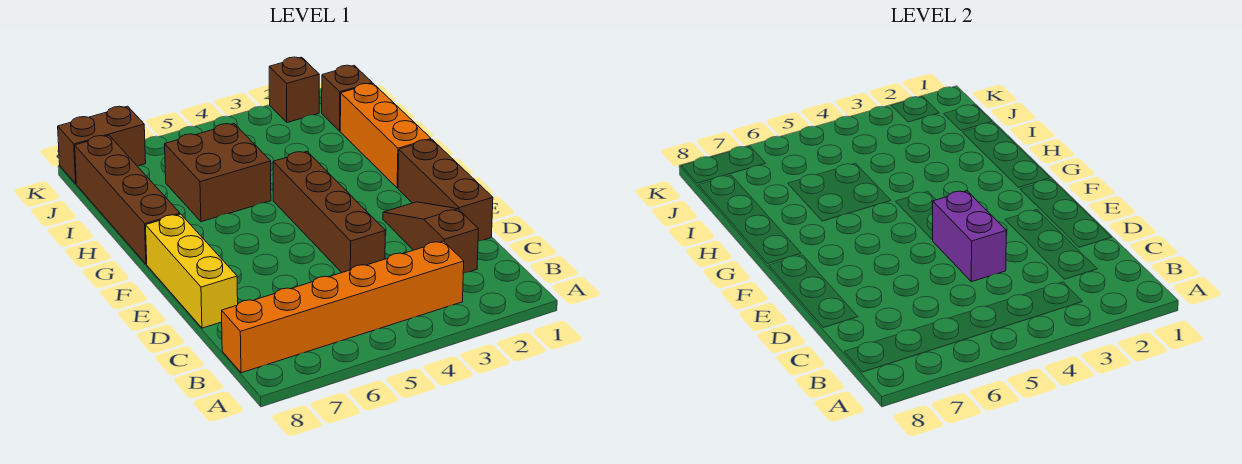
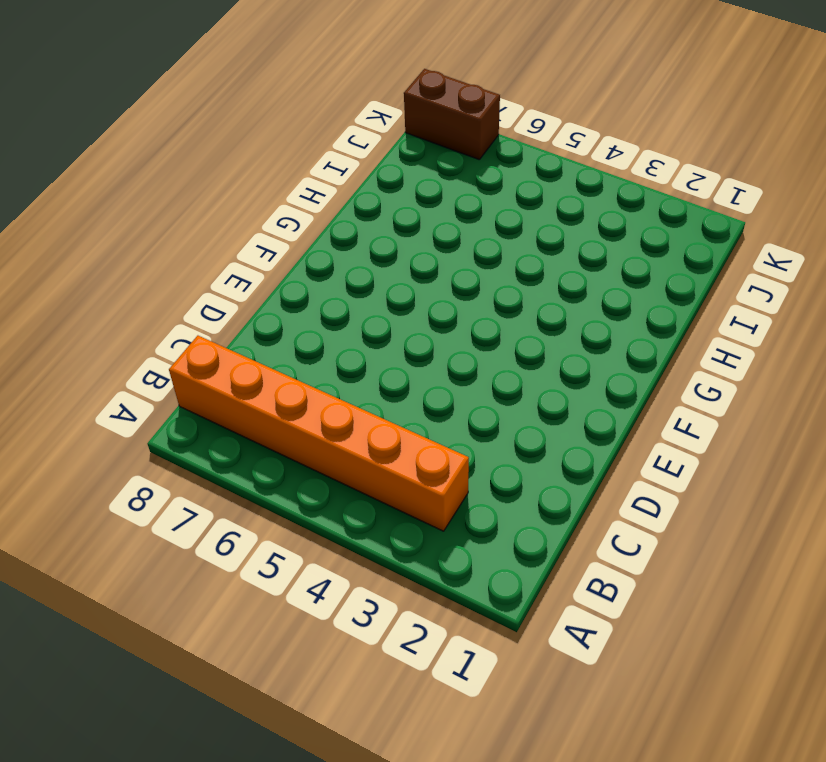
none -> brown 1x3 slope [383,202,479,274]
none -> brown 1x3 brick [398,140,493,241]
none -> brown 1x4 brick [273,152,385,273]

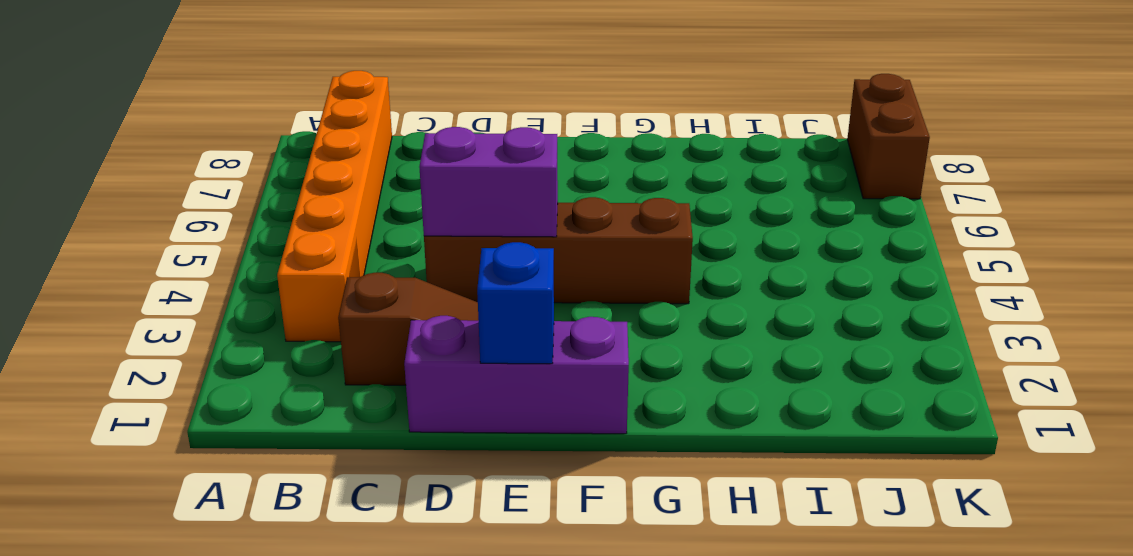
purple 1x3 brick [404,316,629,434] -> brown 1x3 brick [398,140,493,241]
blue 1x1 brick [477,242,554,364] -> none
none -> yellow 1x3 brick [146,214,238,328]
none -> orange 1x3 brick [340,84,431,188]
none -> brown 1x4 brick [75,135,180,264]

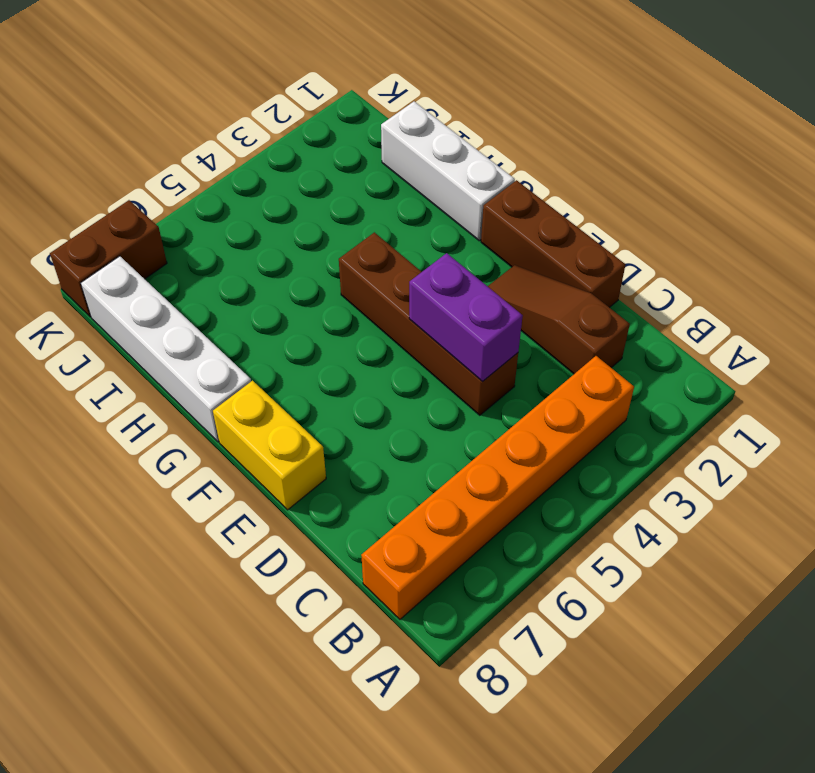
yellow 1x2 brick [213,381,326,510] -> yellow 1x3 brick [146,214,238,328]
white 1x3 brick [381,102,515,241] -> orange 1x3 brick [340,84,431,188]
white 1x4 brick [81,256,251,442] -> brown 1x4 brick [75,135,180,264]
none -> brown 2x2 brick [165,124,271,222]
none -> brown 1x1 brick [322,65,372,131]
none -> brown 1x1 brick [269,57,319,123]

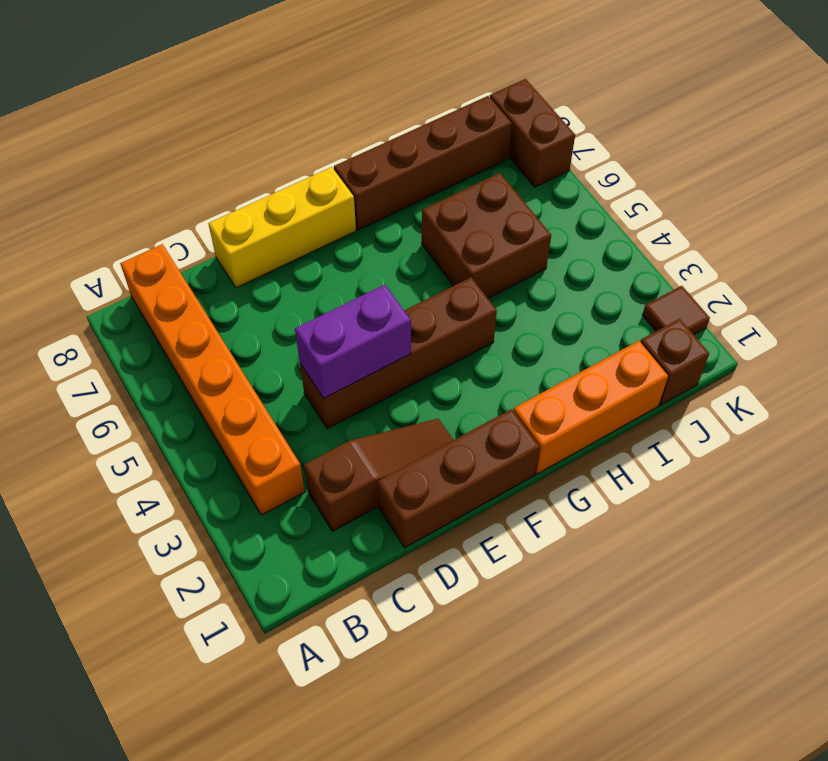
brown 1x1 tile [642,286,710,335] -> brown 1x1 brick [269,57,319,123]

